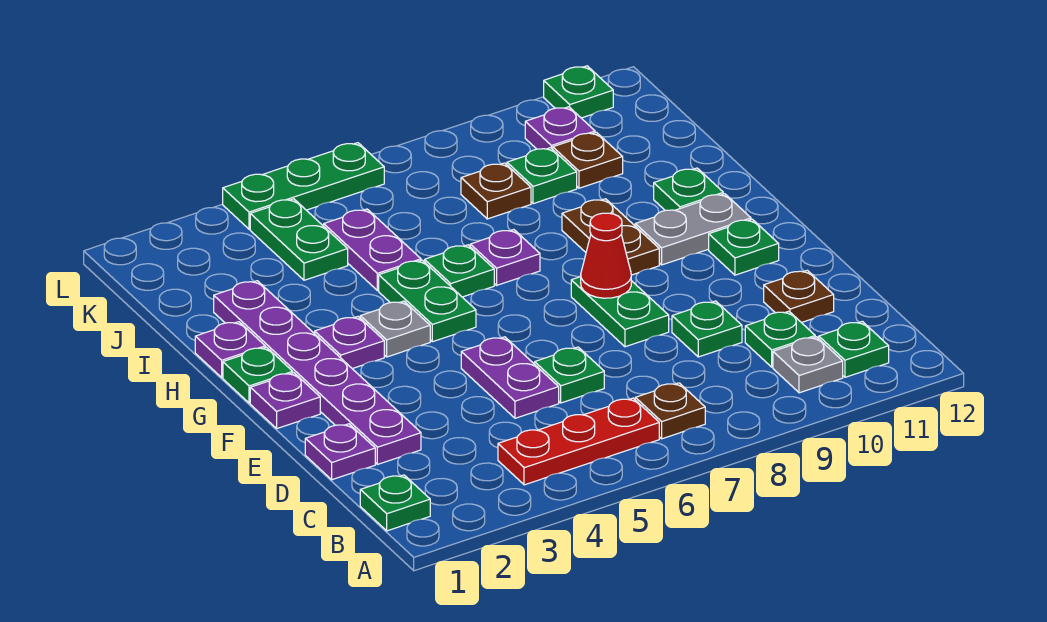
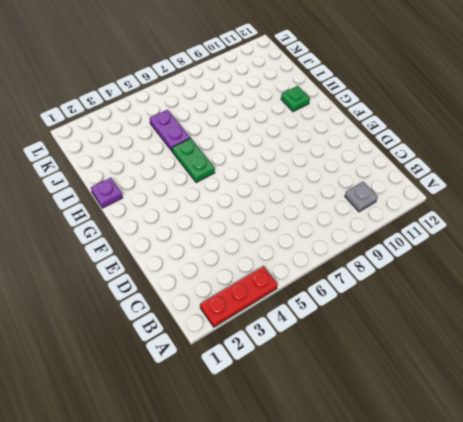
red 1x3 plate [200,266,278,327] -> red 1x3 plate moved to [498,398,659,485]
none -> green 1x1 plate [360,475,430,531]
none -> brown 1x1 plate [635,383,705,439]
none -> green 1x1 plate [819,321,889,377]
none -> green 1x1 plate [745,311,815,367]

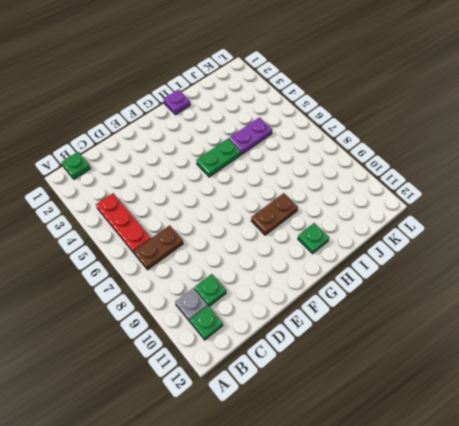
brown 1x2 plate [134,225,183,270] -> brown 1x1 plate [635,383,705,439]
none -> purple 1x1 plate [305,424,375,480]
none -> purple 1x6 plate [214,281,421,464]
none -> purple 1x2 plate [461,337,559,418]
none -> green 1x1 plate [535,347,604,403]

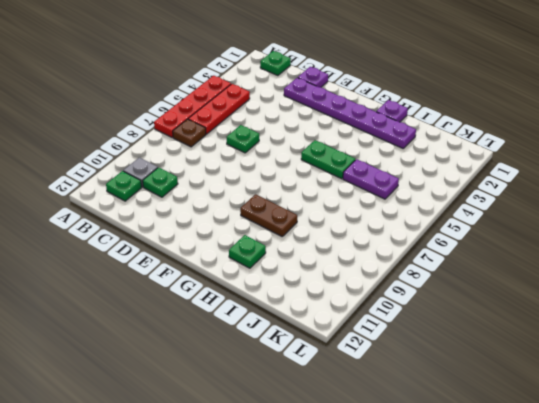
red 1x4 plate [154,76,231,137] -> none
none -> purple 1x2 plate [461,337,559,418]
none -> green 1x1 plate [672,301,742,357]
none -> brown 1x1 plate [764,270,834,323]
none -> green 1x2 plate [571,277,669,347]

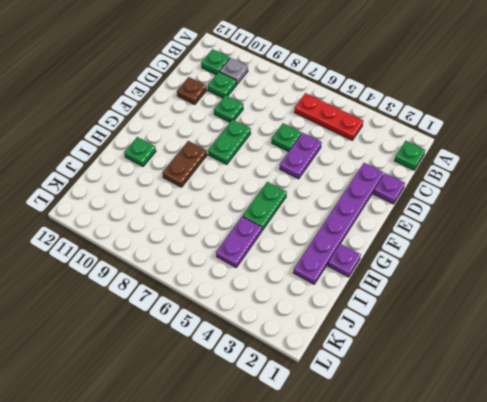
none -> brown 1x1 plate [635,383,705,439]
none -> purple 1x1 plate [250,373,320,428]
none -> green 1x1 plate [709,219,779,275]
none -> green 1x1 plate [223,347,293,403]

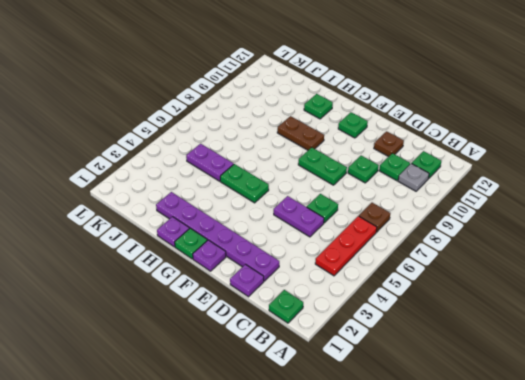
none -> purple 1x1 plate [315,317,384,369]
none -> grey 1x1 plate [360,301,430,357]
none -> grey 1x2 plate [635,194,751,265]
none -> green 1x1 plate [425,245,494,297]

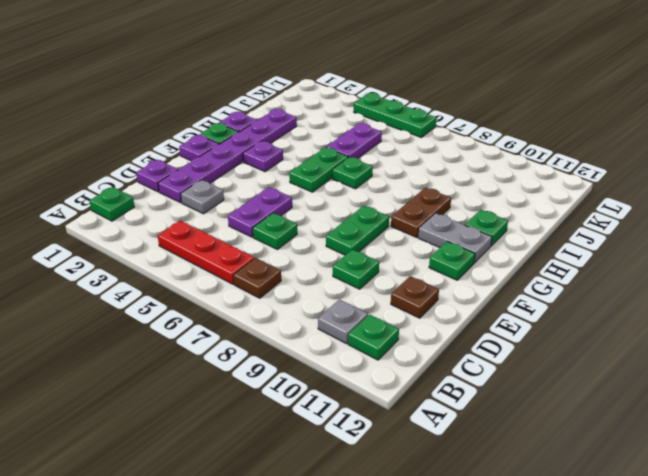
grey 1x1 plate [181,180,224,214] -> grey 1x1 plate moved to [360,301,430,357]
none -> green 1x1 plate [745,311,815,367]
none -> purple 1x1 plate [470,230,540,285]
none -> green 1x2 plate [250,199,348,280]
none -> brown 1x1 plate [461,163,531,219]

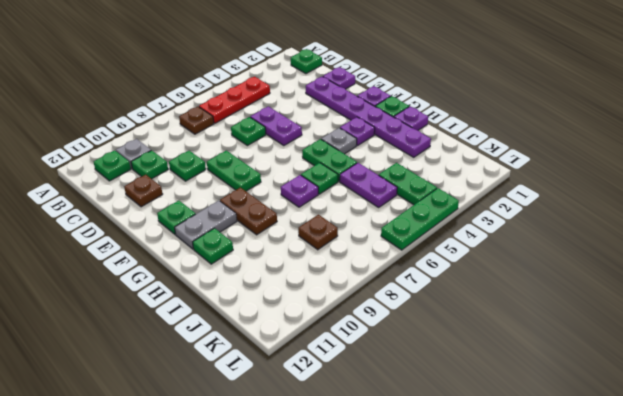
none -> green 1x1 plate [507,148,577,204]
none -> brown 1x1 plate [553,132,623,188]
none -> purple 1x1 plate [525,107,595,149]
none -> green 1x1 plate [544,66,613,118]

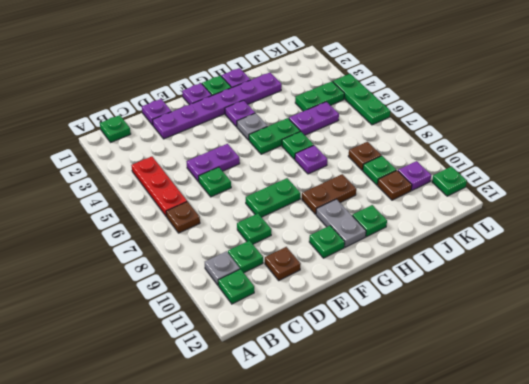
none -> red 1x1 cone [580,213,631,298]

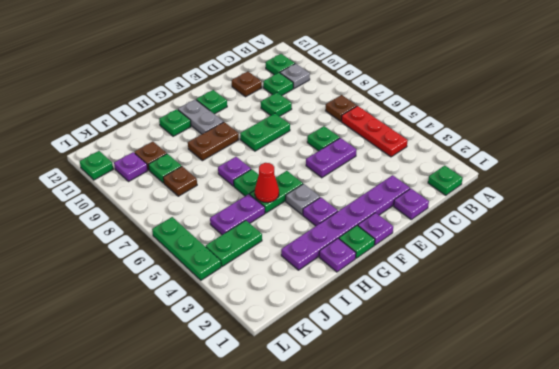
red 1x1 cone [255,163,279,203] -> red 1x1 cone moved to [580,213,631,298]

